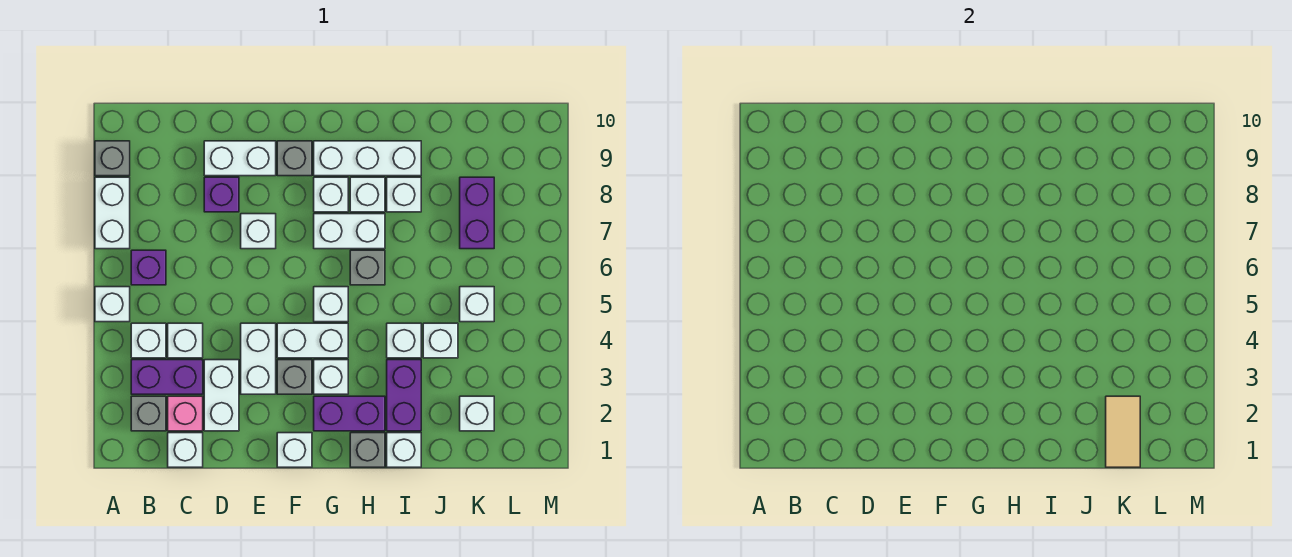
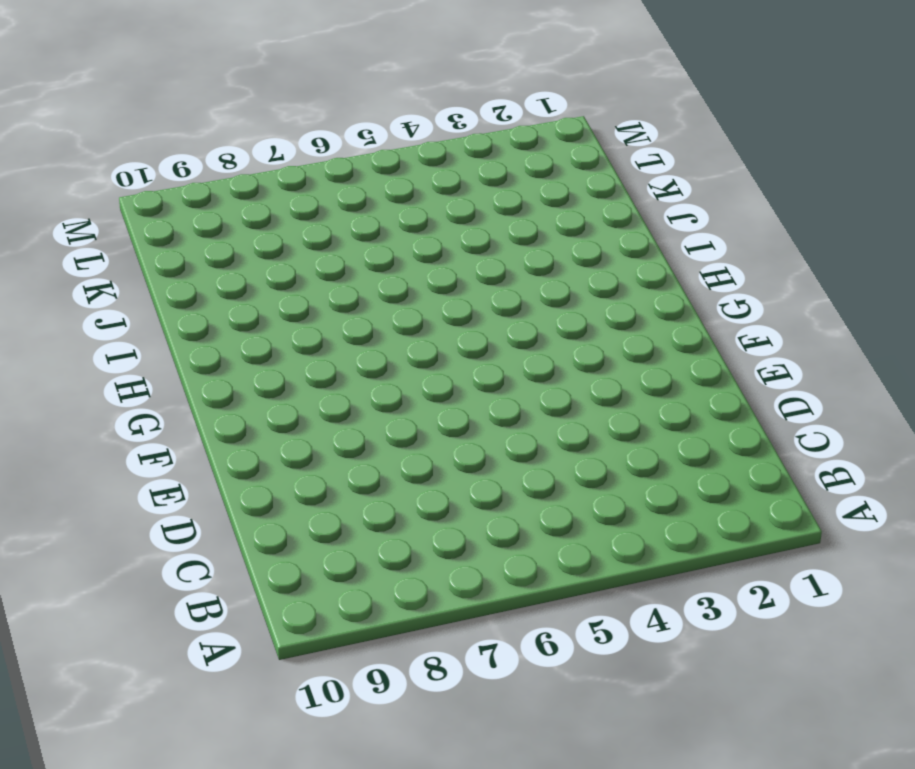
none -> white 1x1 brick [95,287,130,322]
none -> white 1x2 brick [95,177,130,249]
none -> grey 1x1 brick [95,141,130,176]
none -> grey 1x1 brick [131,396,166,431]

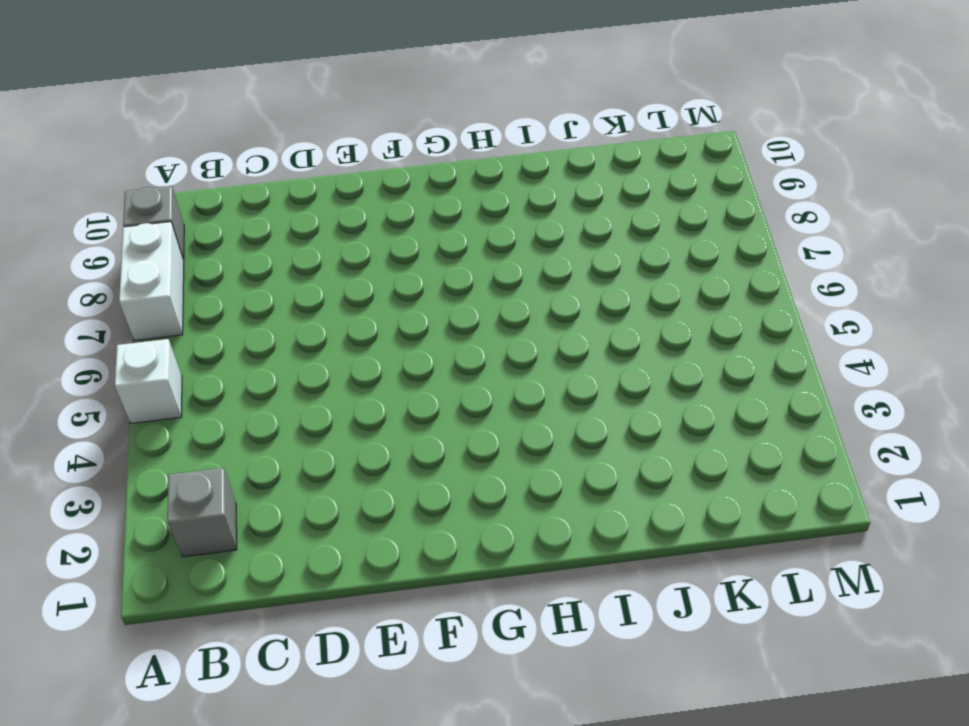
none -> purple 1x2 brick [131,360,203,394]
none -> white 1x1 brick [131,323,166,358]
none -> purple 1x1 brick [131,250,166,285]
none -> white 1x1 brick [168,433,203,467]

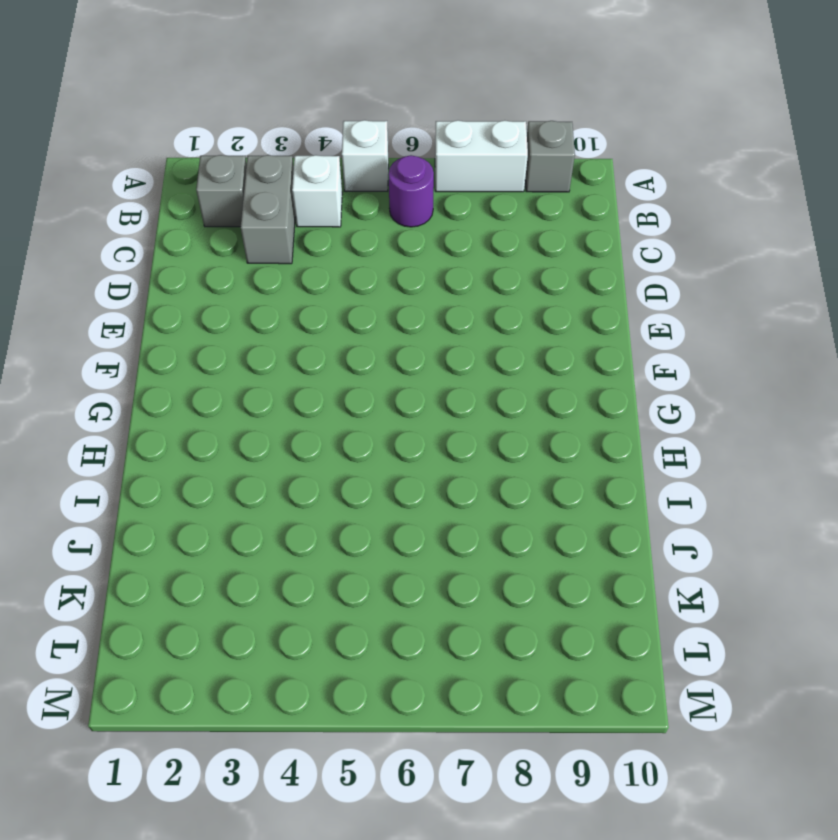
grey 1x2 brick [241,155,295,264] -> purple 1x2 brick [131,360,203,394]
purple 1x1 round brick [388,155,434,227] -> purple 1x1 brick [131,250,166,285]
none -> white 1x1 brick [168,433,203,467]
none -> pink 1x1 brick [168,396,203,431]
none -> white 1x1 brick [168,323,203,358]
none -> white 1x2 brick [204,360,239,431]

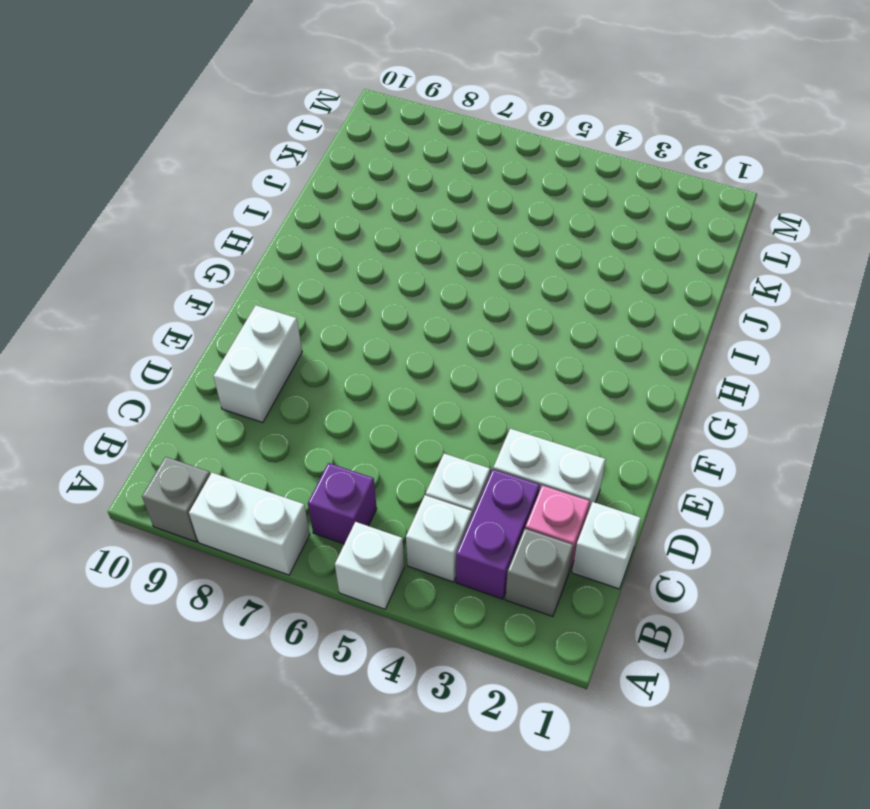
none -> purple 1x1 brick [204,177,239,212]
none -> white 1x2 brick [241,323,276,394]
none -> white 1x1 brick [241,214,276,249]
none -> white 1x1 brick [277,433,312,467]

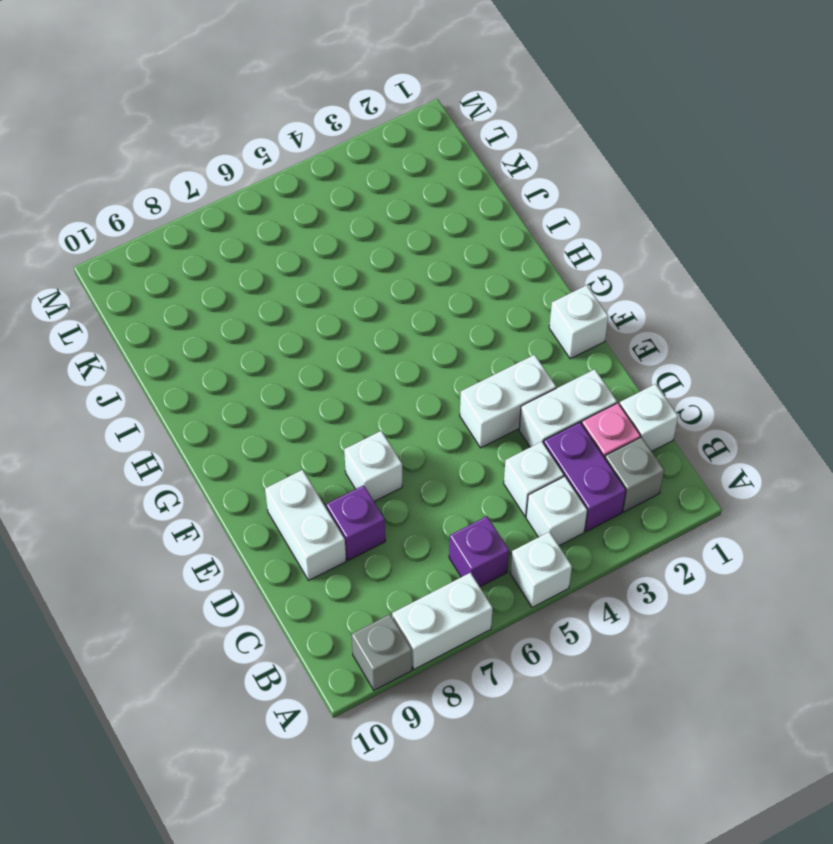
none -> grey 1x1 brick [277,360,312,394]
none -> white 1x2 brick [277,323,348,358]
none -> grey 1x1 brick [277,141,312,176]
none -> purple 1x2 brick [314,396,385,431]

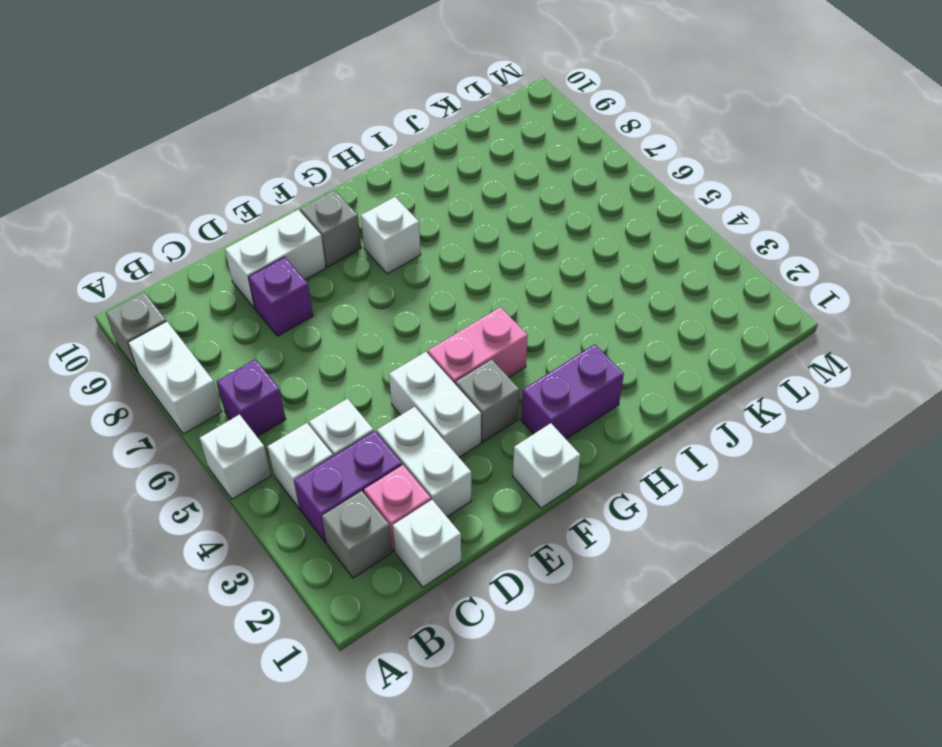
pink 1x2 brick [428,307,528,385] -> white 1x2 brick [277,323,348,358]
none -> white 1x1 brick [241,214,276,249]
none -> white 1x1 brick [314,360,348,394]
none -> white 1x1 brick [314,287,348,322]
none -> white 1x2 brick [314,214,385,249]

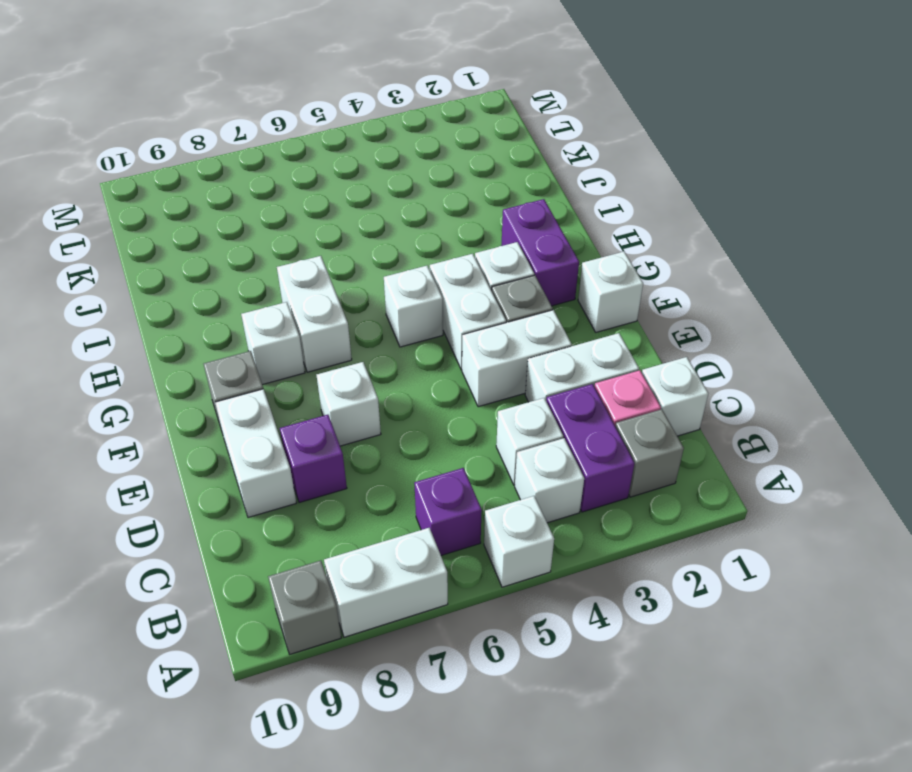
none -> white 1x3 brick [314,141,421,176]
none -> grey 1x1 brick [350,433,385,467]
none -> grey 1x1 brick [350,250,385,285]
none -> white 1x1 brick [350,177,385,212]

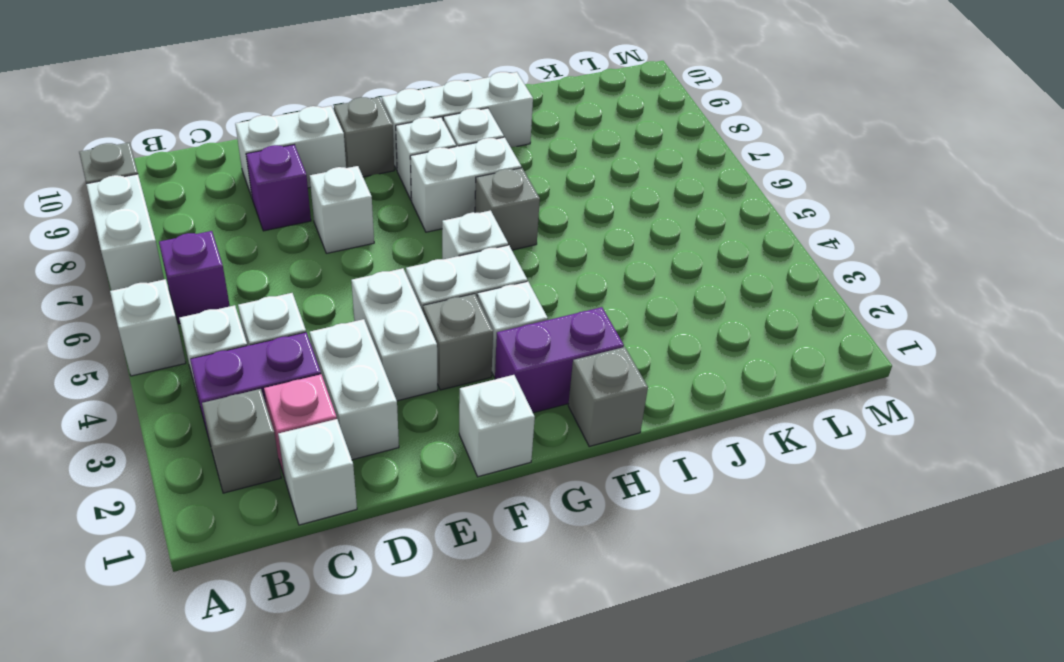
none -> white 1x1 brick [387,433,421,467]
none -> purple 1x2 brick [387,360,421,431]
none -> white 1x1 brick [387,323,421,358]
none -> white 1x1 brick [387,177,421,212]

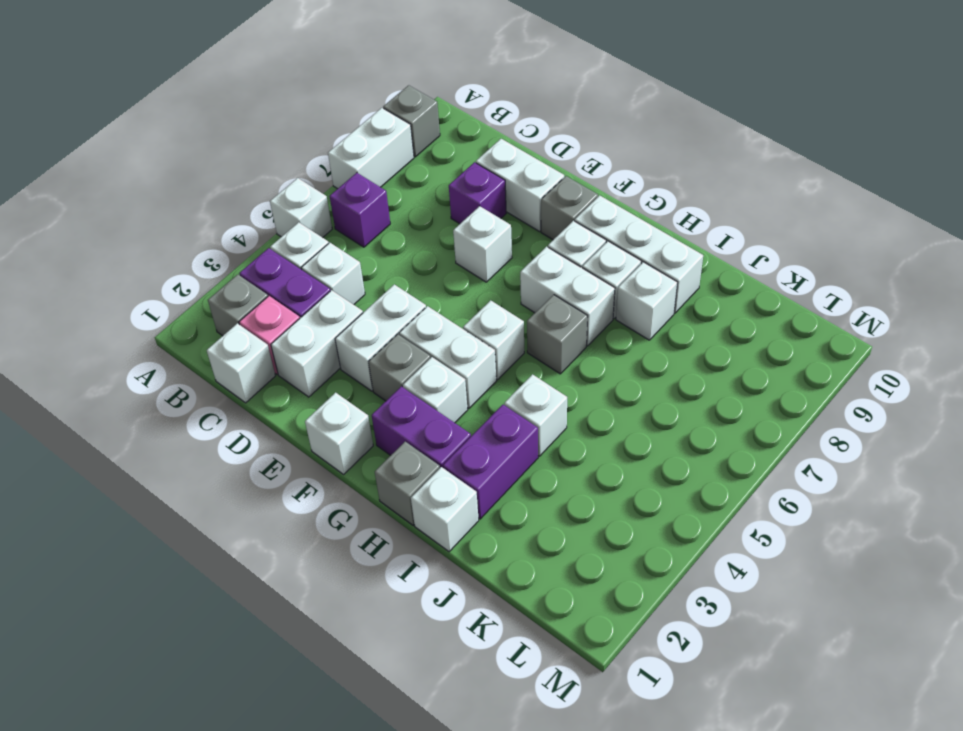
none -> white 1x1 brick [423,323,458,358]
none -> white 1x1 brick [460,396,494,431]
none -> white 1x1 brick [460,287,494,322]
none -> purple 1x2 brick [460,177,494,249]

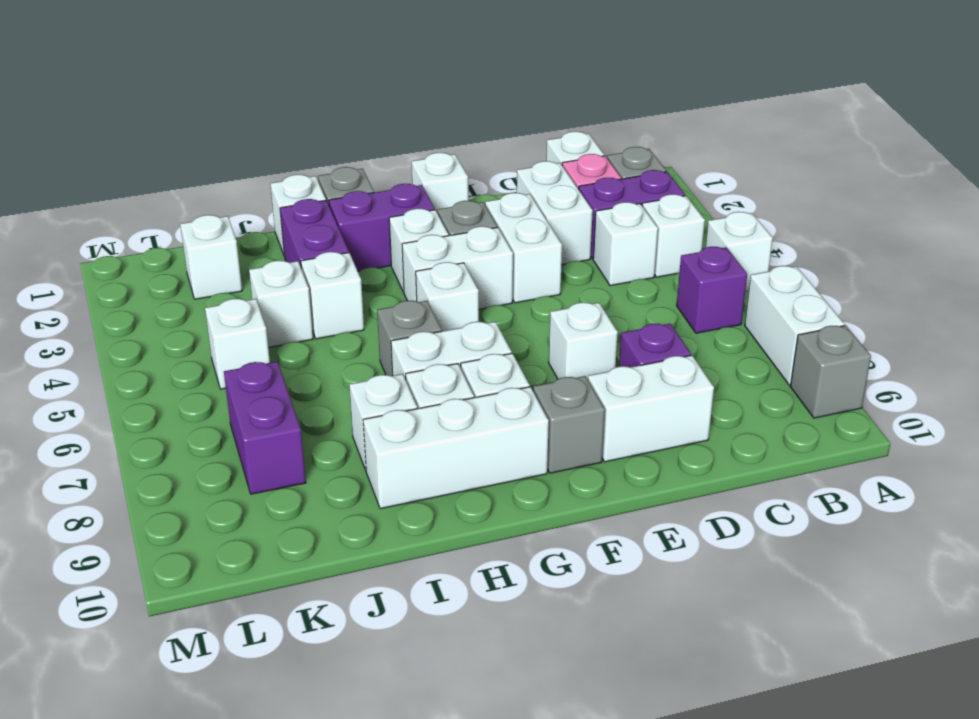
none -> tan 1x2 tile [1106,396,1140,467]

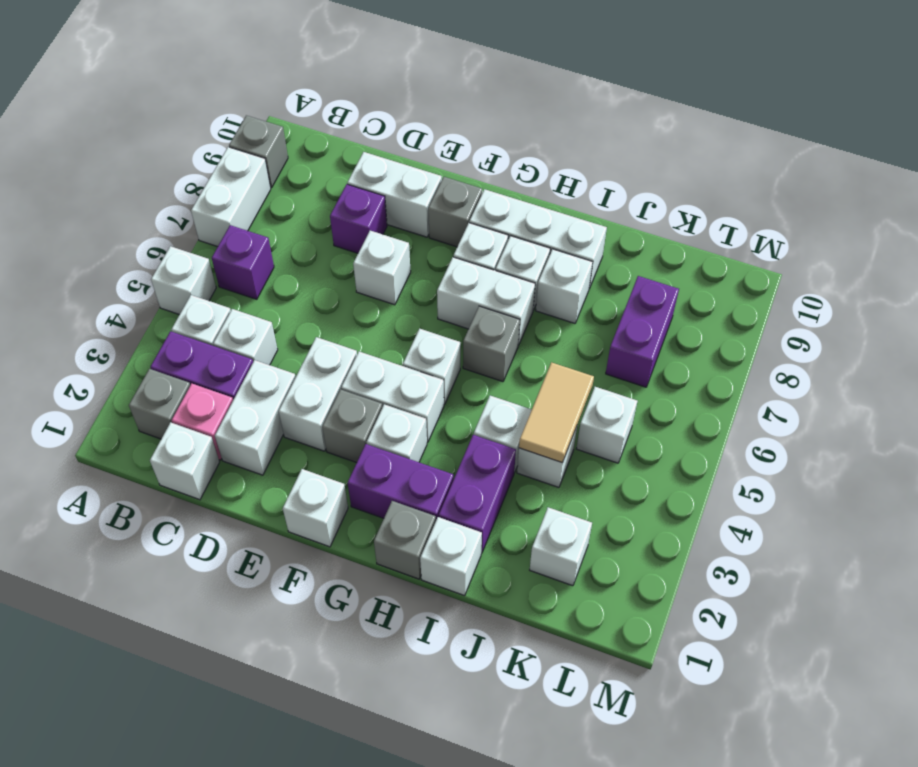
tan 1x2 tile [519,362,594,463] -> tan 1x2 tile moved to [1106,396,1140,467]

